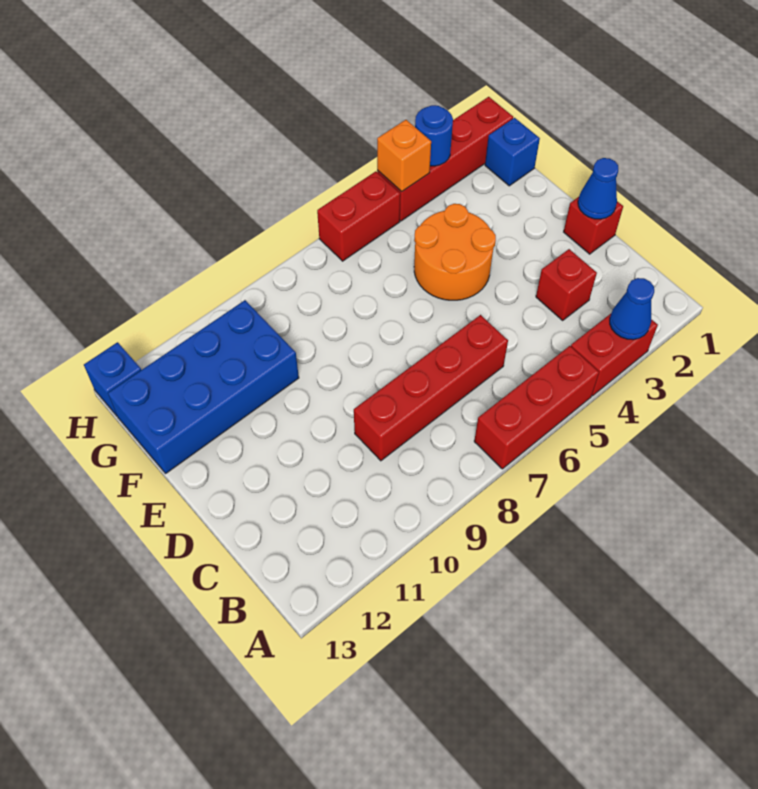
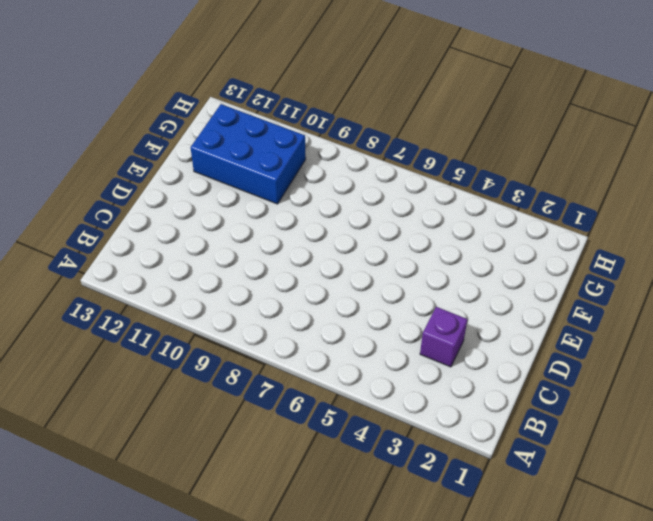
purple 1x1 brick [420,307,468,367] -> red 1x1 brick [536,249,597,320]
blue 2x3 brick [190,104,306,204] -> blue 2x4 brick [108,300,299,473]
none -> red 1x2 brick [571,314,658,396]
none -> red 1x3 brick [474,346,599,469]
none -> red 1x4 brick [354,315,508,461]

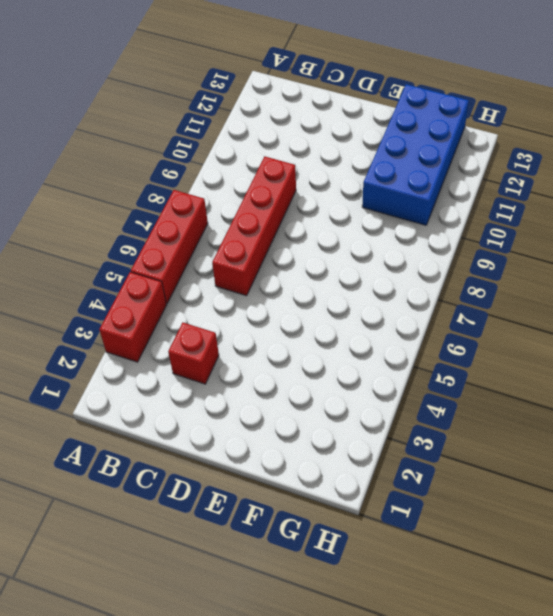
none -> red 1x1 brick [564,197,623,254]
none -> orange 2x2 round brick [414,204,496,300]
none -> blue 1x1 brick [485,118,540,186]

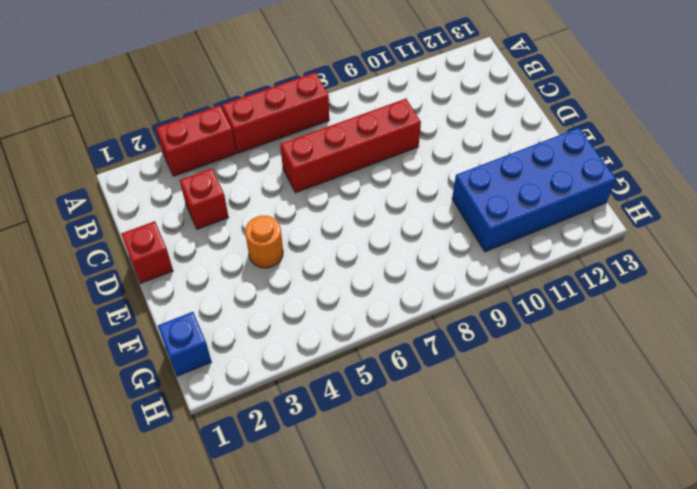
orange 1x1 round brick [245,216,283,268] -> orange 2x2 round brick [414,204,496,300]
none -> red 1x4 brick [377,97,513,221]
none -> red 1x2 brick [317,171,400,261]
none -> blue 1x1 brick [84,342,141,416]

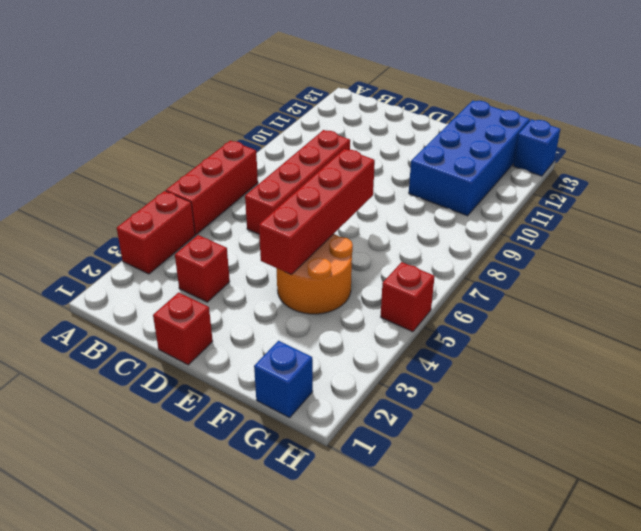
red 1x4 brick [259,149,375,275] -> red 1x4 brick moved to [377,97,513,221]
red 1x1 brick [381,262,435,332] -> red 1x2 brick [317,171,400,261]
none -> blue 1x1 cone [610,278,654,340]
none -> blue 1x1 cone [578,158,618,219]
none -> blue 1x1 round brick [415,105,453,166]

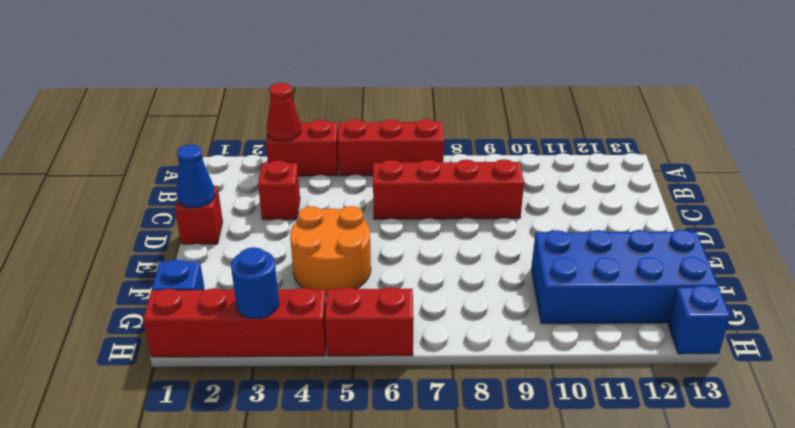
red 1x1 cone [267,83,301,141] -> blue 1x1 cone [610,278,654,340]
none -> orange 1x1 brick [377,120,431,192]

